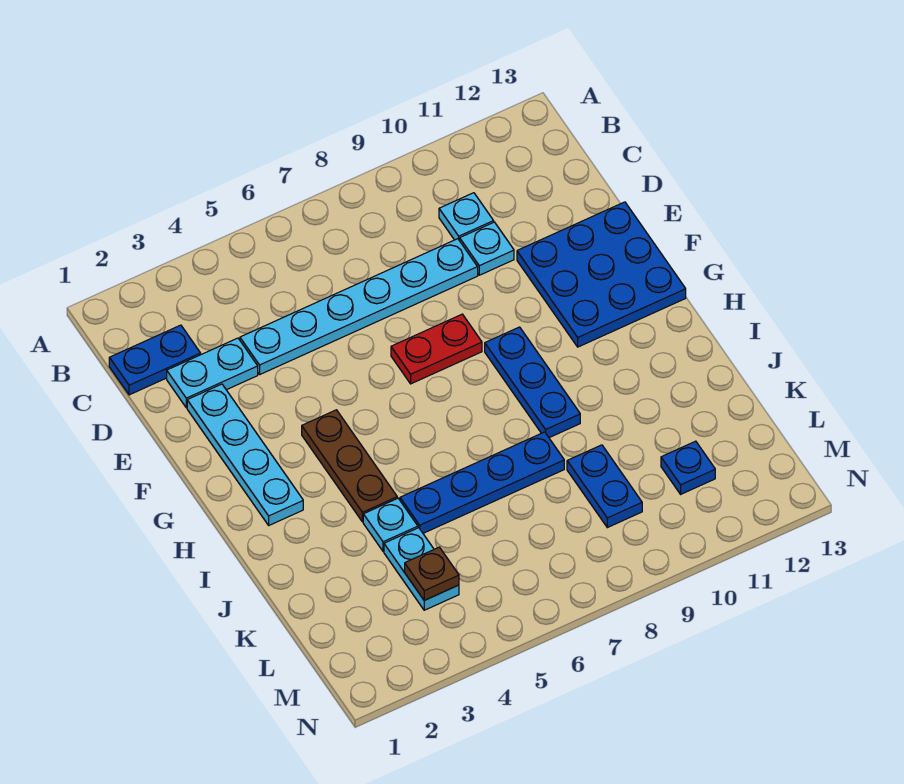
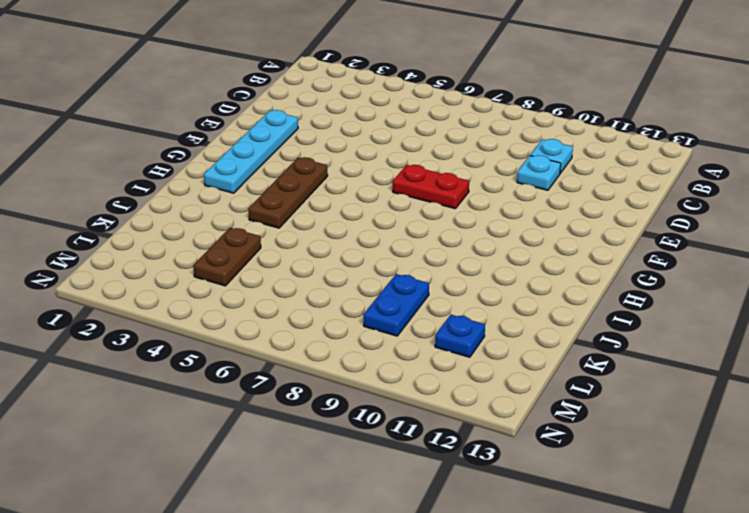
brown 1x2 plate [193,228,261,286] -> cyan 1x2 plate [384,528,459,610]
none -> blue 1x2 plate [109,325,201,395]
none -> cyan 1x2 plate [167,338,258,408]
none -> cyan 1x6 plate [240,239,478,374]

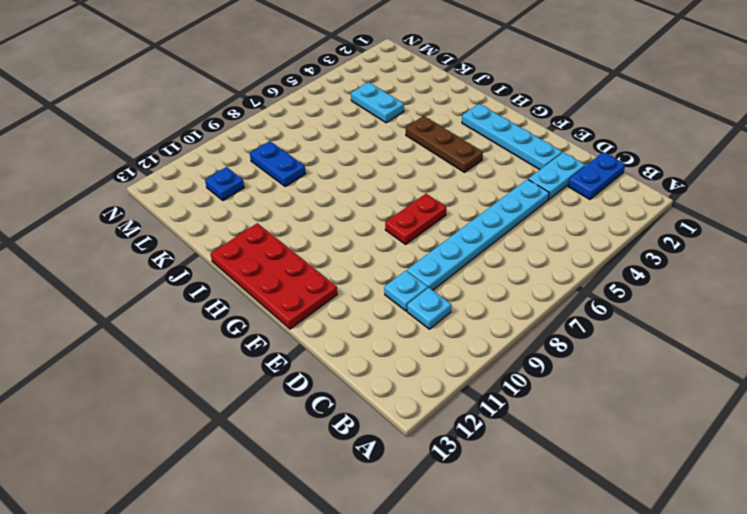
red 2x4 plate [210,223,337,329] -> blue 3x3 plate [517,202,686,347]
none -> blue 1x3 plate [485,327,580,438]
none -> cyan 1x1 plate [363,498,418,551]
none -> blue 1x4 plate [400,432,564,533]

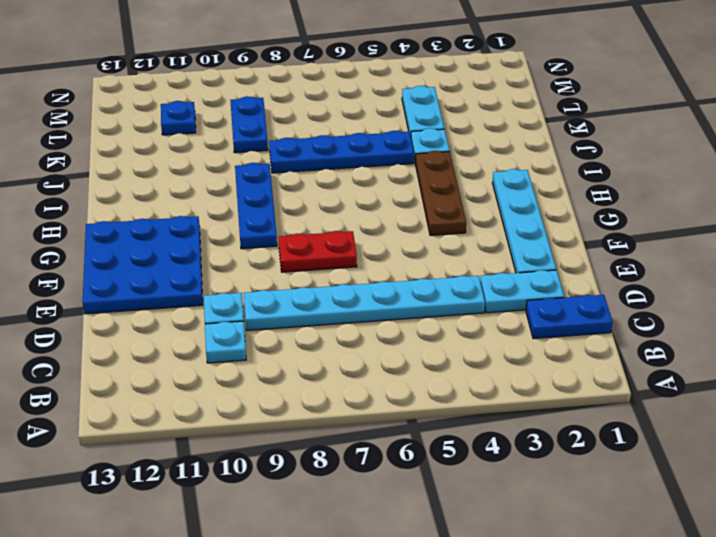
none -> brown 1x1 plate [405,547,459,600]

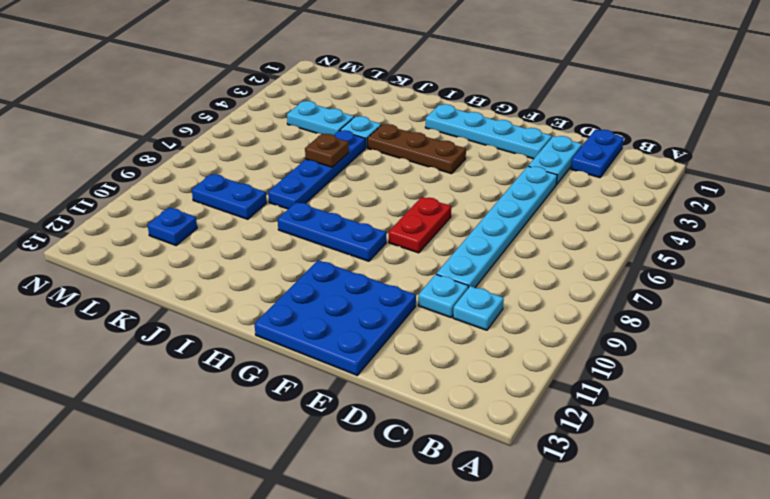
brown 1x1 plate [305,134,349,167] -> brown 1x1 plate moved to [405,547,459,600]

